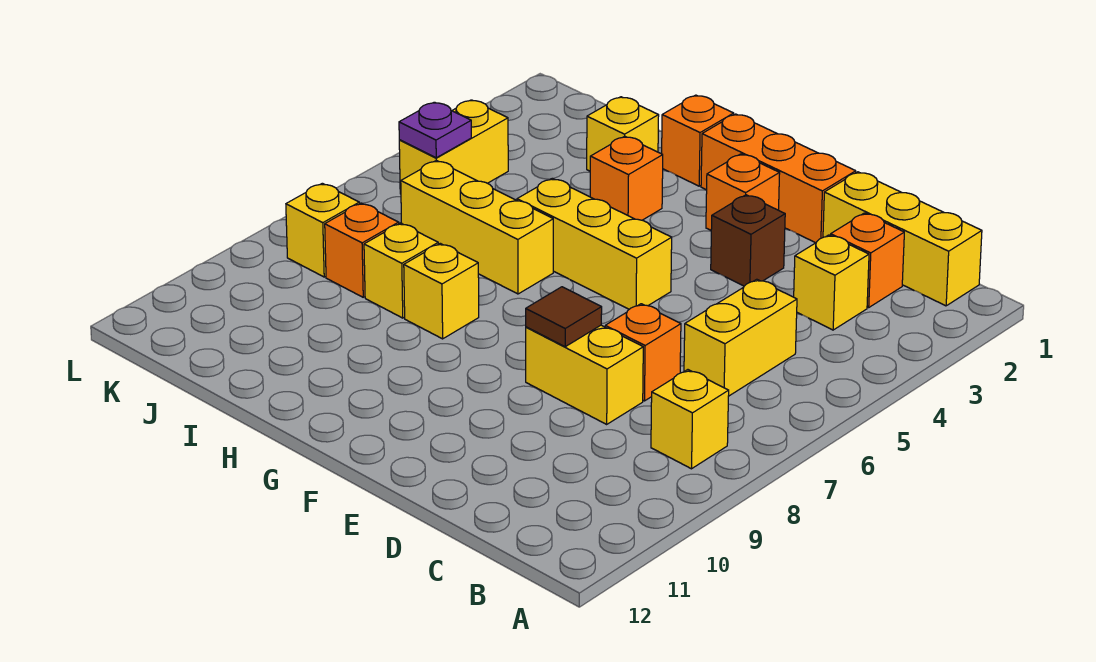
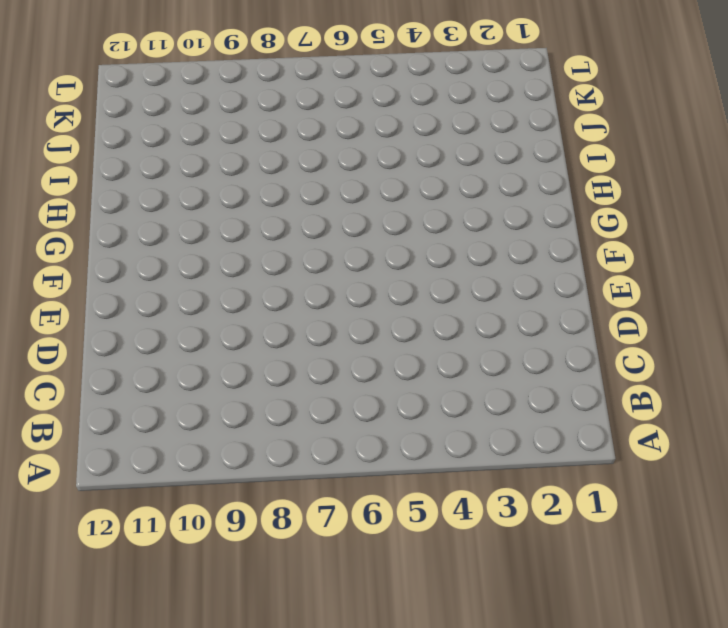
none -> yellow 1x3 brick [823,172,982,306]
none -> yellow 1x1 brick [651,370,729,469]
none -> orange 1x1 brick [831,213,904,307]

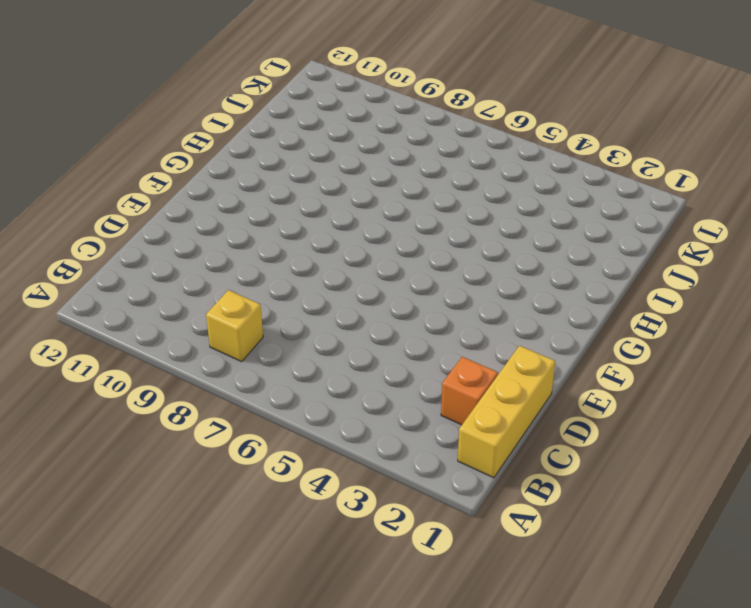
none -> yellow 1x1 brick [794,235,869,330]
none -> yellow 1x2 brick [684,279,797,396]
none -> orange 1x1 brick [605,304,681,401]

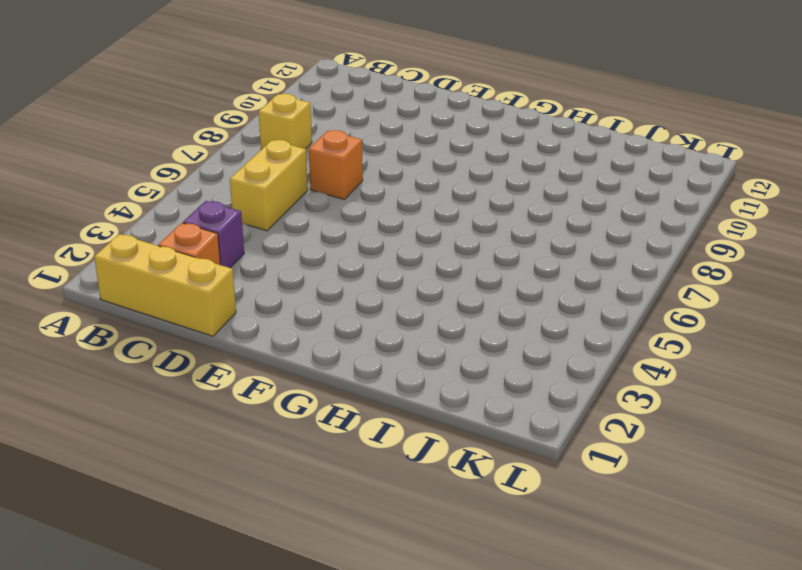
purple 1x1 brick [183,201,244,268] -> yellow 1x1 brick [794,235,869,330]
none -> yellow 1x2 brick [526,325,643,424]
none -> orange 1x3 brick [701,114,856,243]
none -> brown 1x1 brick [711,195,785,286]

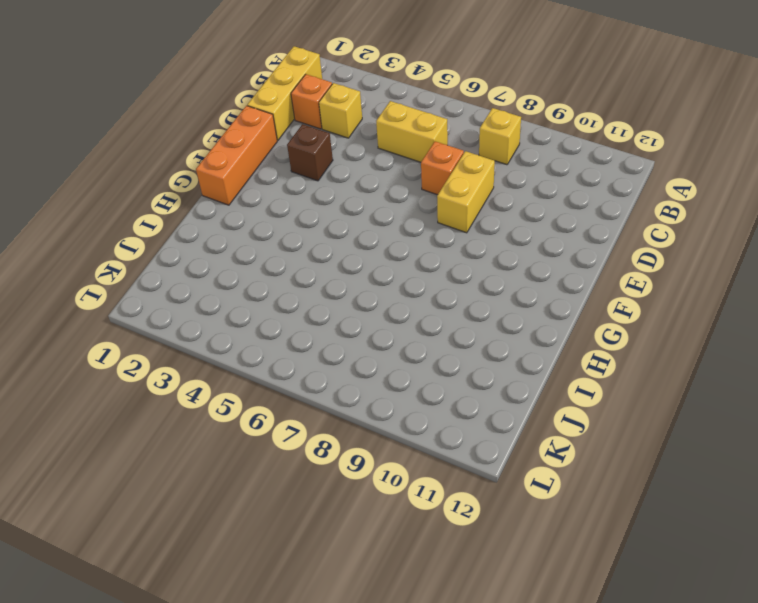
none -> orange 1x1 brick [706,154,780,230]
none -> yellow 1x3 brick [517,178,672,309]
none -> orange 1x1 brick [662,95,734,186]

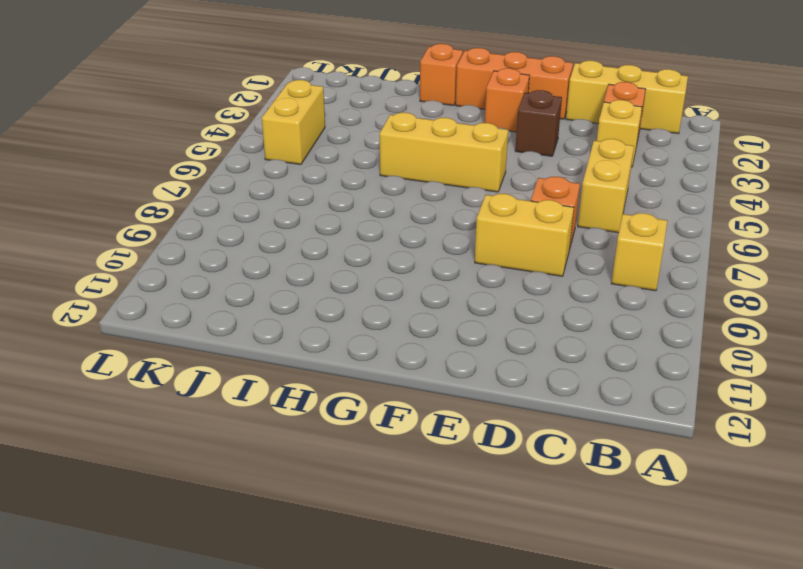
none -> orange 1x1 brick [590,136,663,220]
none -> yellow 1x3 brick [401,160,553,294]
none -> yellow 1x1 brick [404,243,479,339]

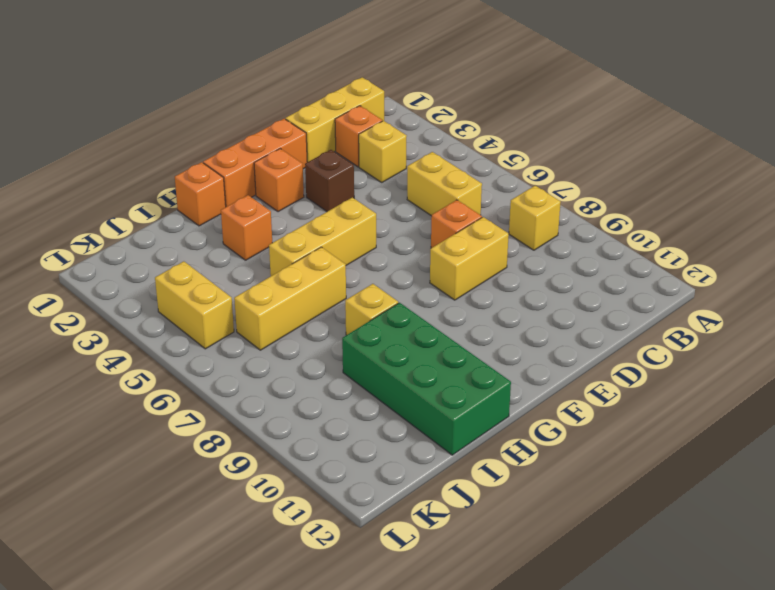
green 2x4 brick [342,303,511,455] -> none
none -> yellow 1x1 brick [587,97,659,171]
none -> yellow 1x1 brick [364,223,438,318]
none -> orange 1x1 brick [325,203,399,297]

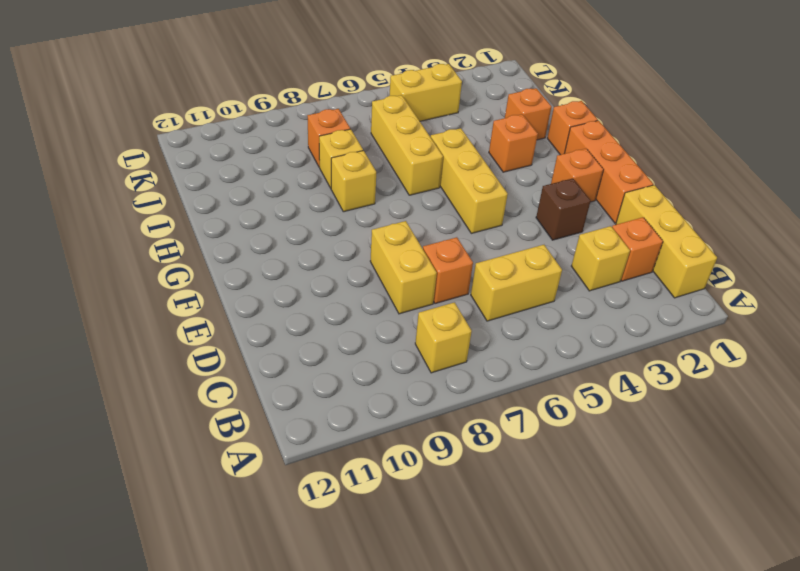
orange 1x1 brick [505,88,551,140] -> yellow 1x1 brick [587,97,659,171]
none -> yellow 1x1 brick [286,183,359,277]
none -> brown 1x1 tile [526,287,602,347]
none -> purple 1x1 plate [399,102,471,158]

